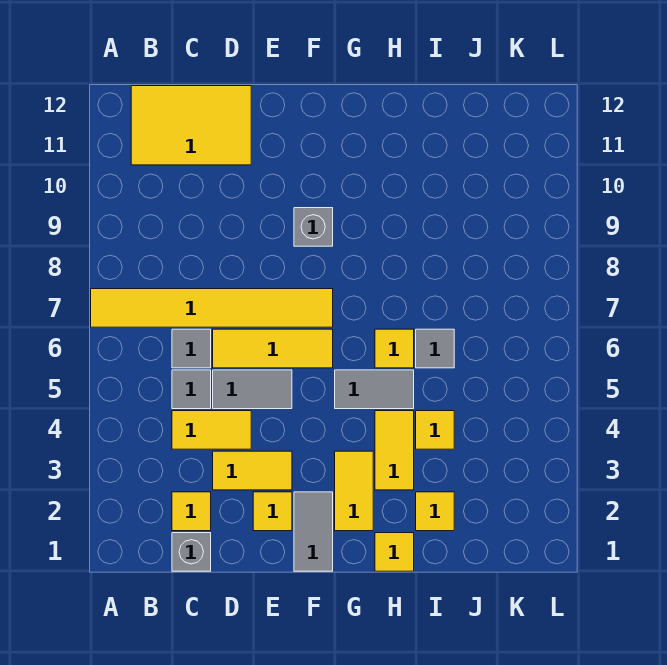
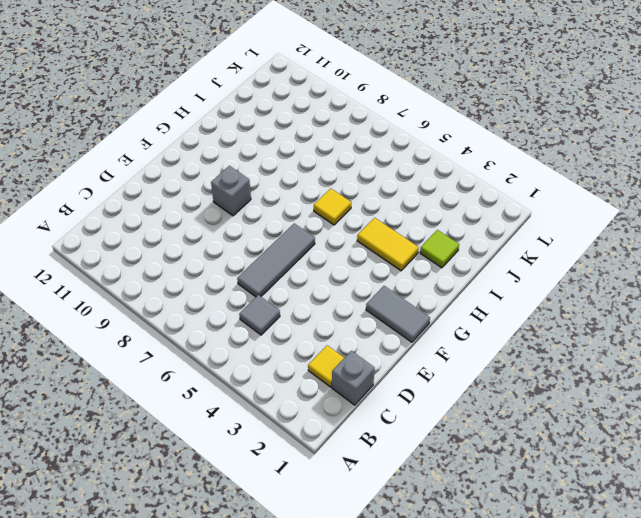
grey 1x3 tile [237,224,315,297] -> yellow 1x3 tile [213,329,333,368]
lime 1x1 tile [420,230,459,268] -> yellow 1x1 tile [416,492,454,531]
none -> yellow 1x6 tile [91,289,333,327]
none -> yellow 2x3 tile [131,86,251,165]
none -> yellow 1x2 tile [172,411,251,449]

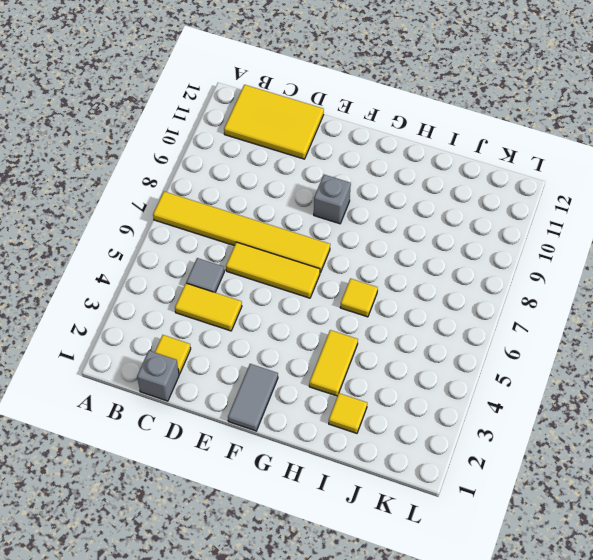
none -> grey 1x1 tile [172,329,211,368]
none -> yellow 1x2 tile [213,451,292,490]
none -> grey 1x2 tile [213,370,292,409]

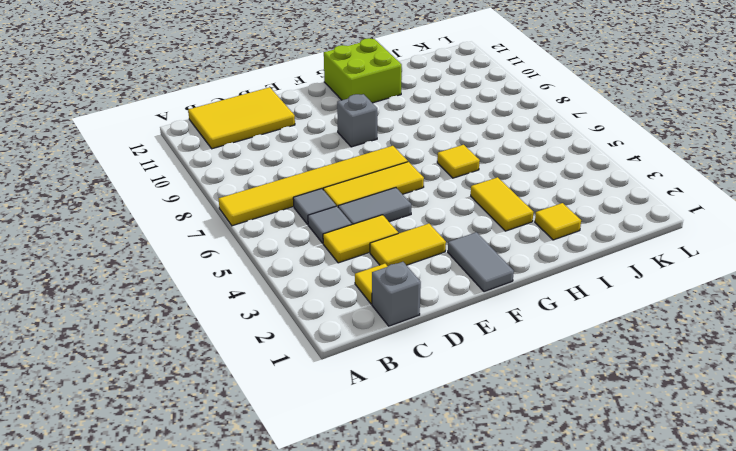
lime 2x2 brick [324,38,402,103] -> none
none -> yellow 1x1 tile [253,492,292,531]
none -> yellow 1x2 tile [335,451,373,531]
none -> grey 1x2 tile [335,370,414,409]

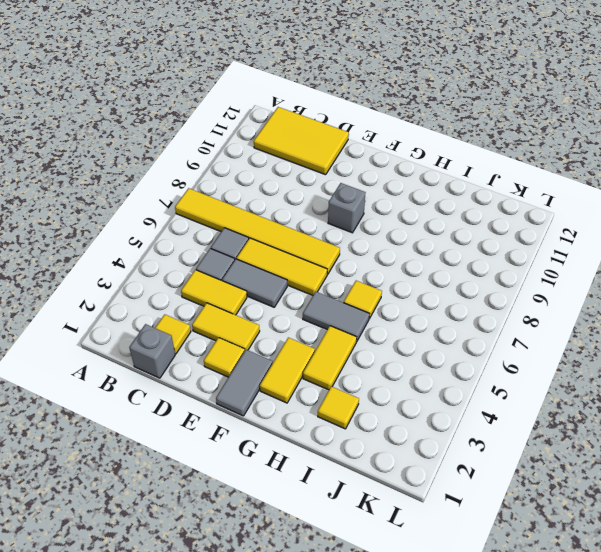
none -> yellow 1x1 tile [375,533,414,571]
none -> yellow 1x1 tile [416,411,454,449]
none -> grey 1x1 tile [416,329,454,368]

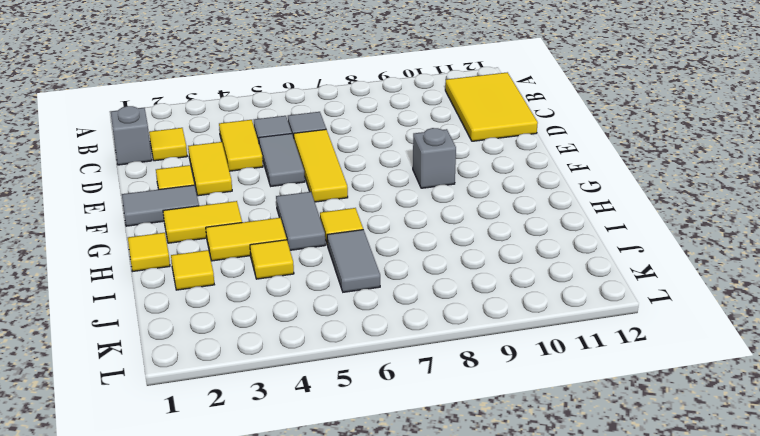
grey 1x2 tile [327,230,380,292] -> grey 1x1 tile [416,329,454,368]
none -> yellow 1x6 tile [91,289,333,327]

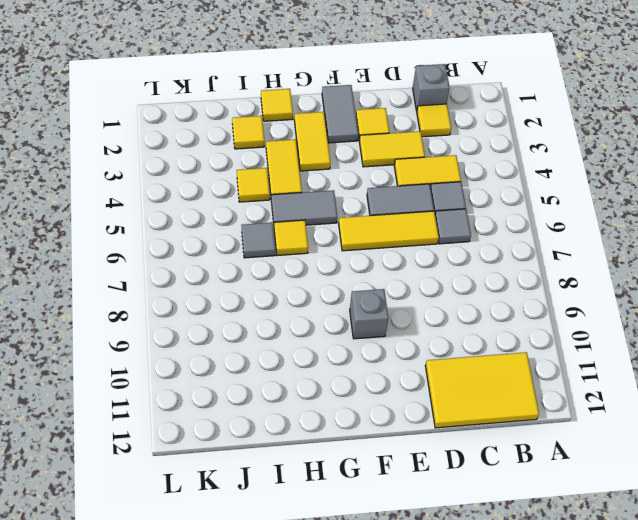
none -> yellow 1x6 tile [91,289,333,327]

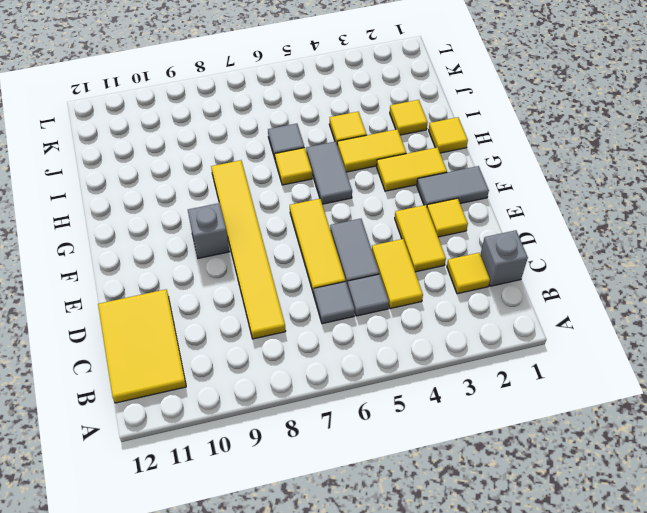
yellow 1x6 tile [211,160,286,339] -> yellow 1x6 tile moved to [91,289,333,327]

